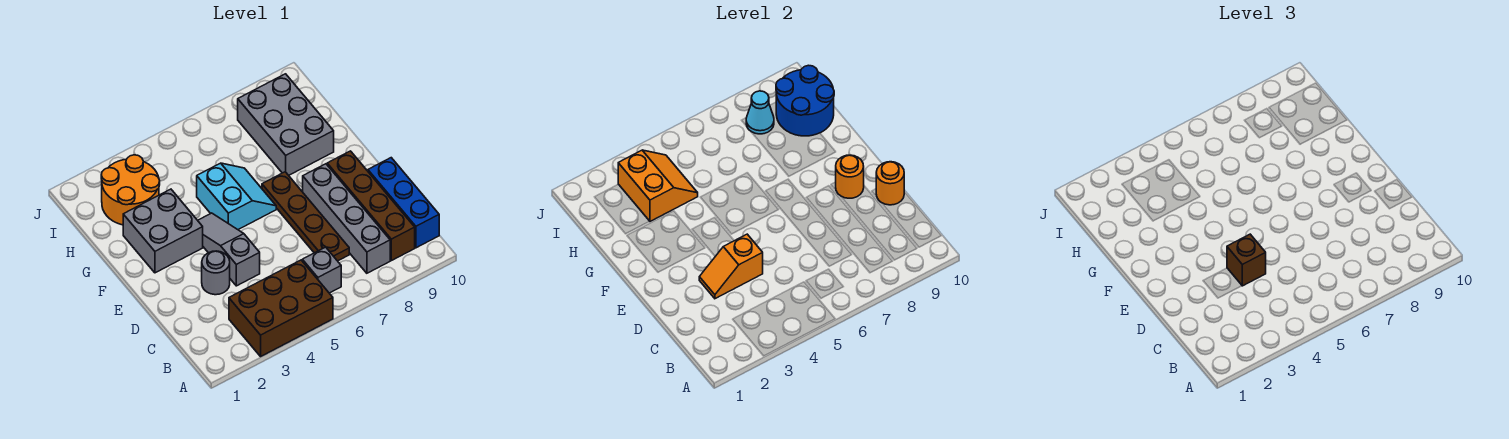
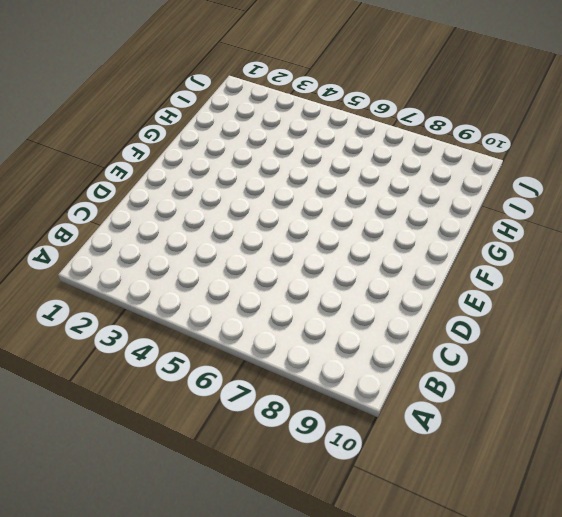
none -> brown 2x3 brick [229,260,333,356]
none -> grey 1x1 brick [302,247,341,293]
none -> grey 1x4 brick [303,164,390,273]

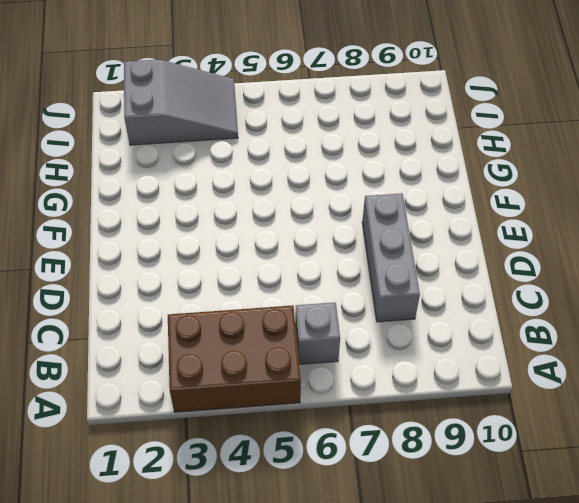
grey 1x3 brick [362,193,420,322] -> grey 1x4 brick [303,164,390,273]
grey 2x3 slope [124,60,238,145] -> orange 2x2 round brick [101,155,160,225]
none -> brown 1x4 brick [327,151,415,261]
none -> blue 1x3 brick [368,158,439,248]
none -> brown 1x4 plate [262,172,349,261]

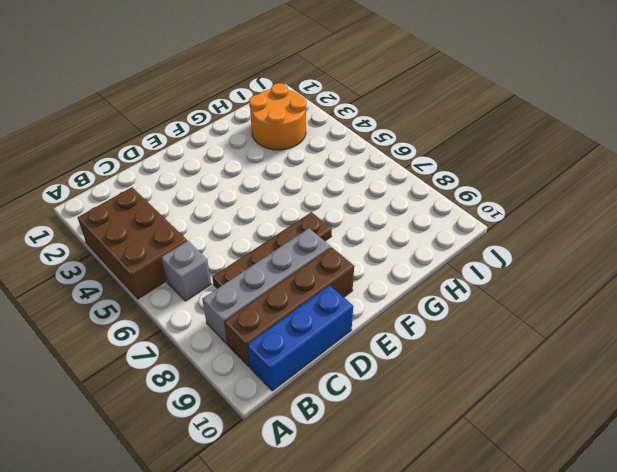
none -> grey 1x1 round brick [202,251,230,295]
none -> grey 1x3 slope [198,213,260,286]
none -> grey 2x2 brick [123,189,203,273]

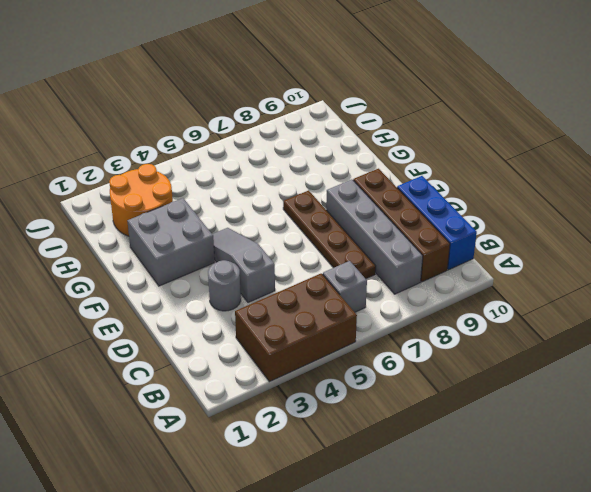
none -> cyan 2x2 slope [197,163,276,230]
none -> grey 2x3 brick [238,74,334,175]
none -> orange 1x2 slope [699,234,763,299]

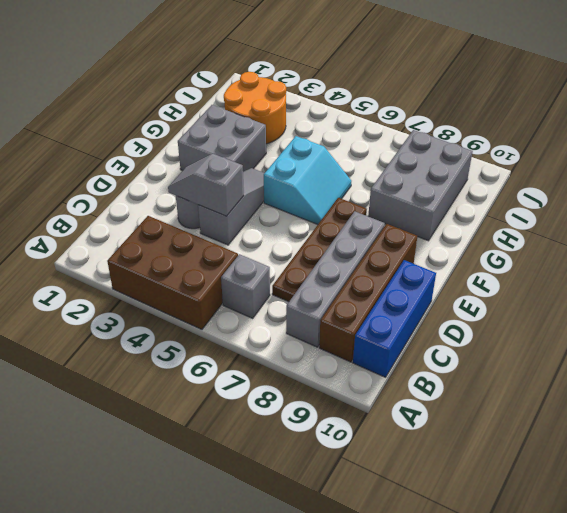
grey 1x2 slope [168,154,244,216] -> orange 1x2 slope [699,234,763,299]
none -> orange 1x1 round brick [876,162,904,205]
none -> orange 1x1 round brick [836,155,864,198]
none -> orange 2x2 slope [618,150,698,221]

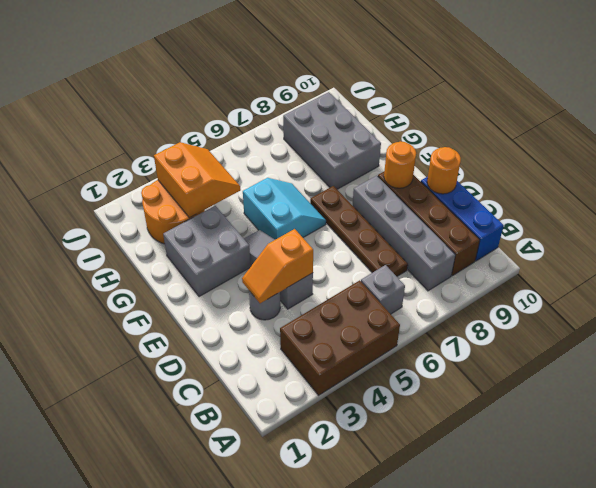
none -> blue 2x2 round brick [776,65,834,136]
none -> cyan 1x1 cone [746,91,774,134]
none -> brown 1x1 brick [1227,234,1266,286]

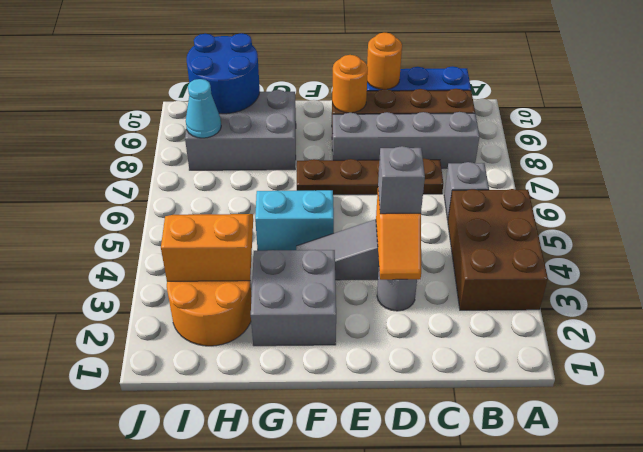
grey 1x1 brick [378,146,425,214] -> brown 1x1 brick [1227,234,1266,286]

